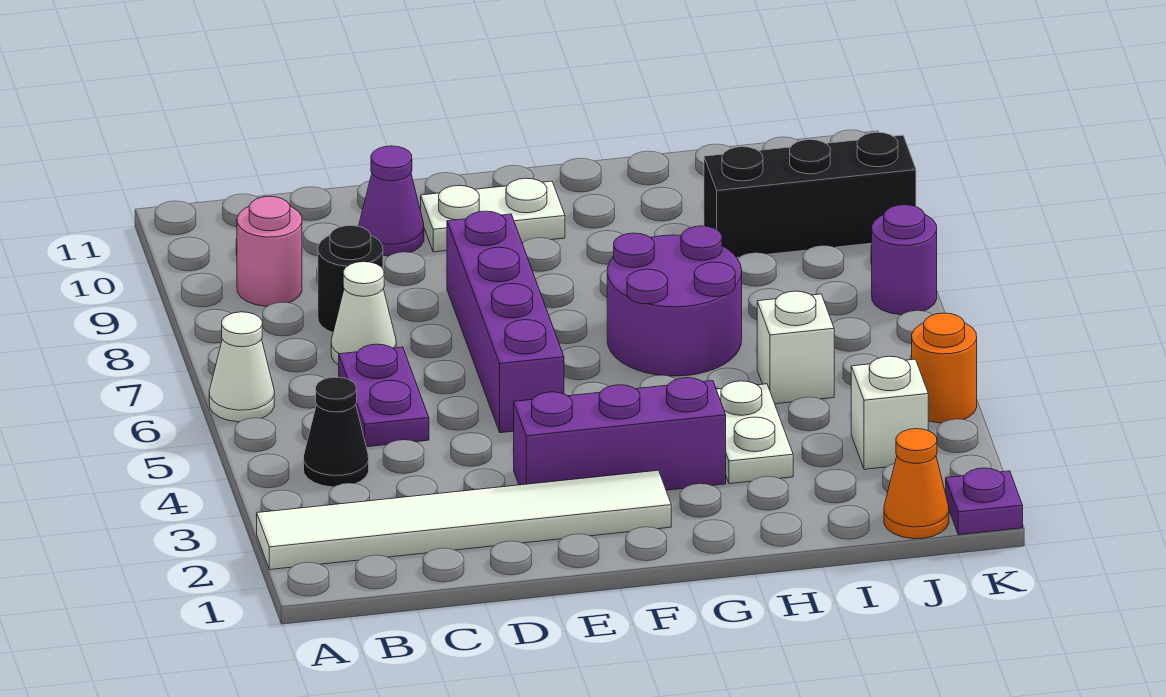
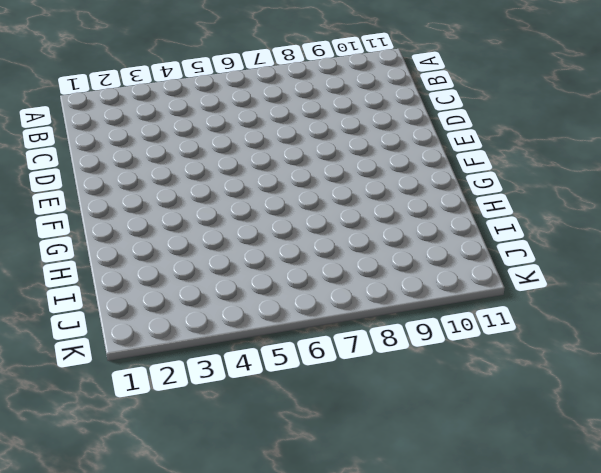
none -> white 1x6 tile [257,470,671,570]
none -> white 1x1 cone [209,312,274,422]
none -> black 1x1 cone [304,377,369,487]

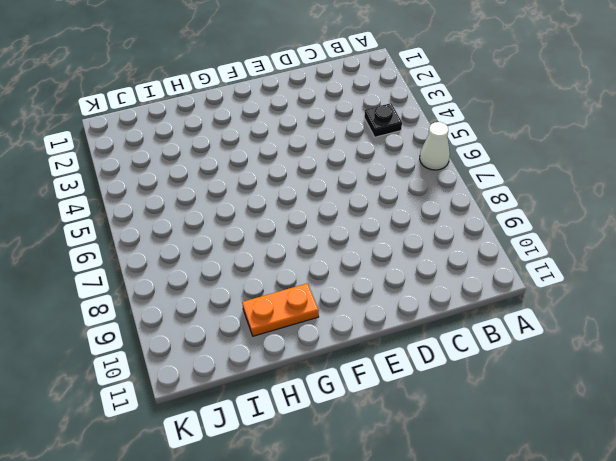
black 1x1 plate [364,103,402,137] -> black 1x1 cone [304,377,369,487]
orange 1x2 plate [242,283,319,336] -> none
none -> white 1x6 tile [257,470,671,570]
none -> pink 1x1 round brick [237,196,302,306]
none -> purple 1x2 plate [339,344,429,447]

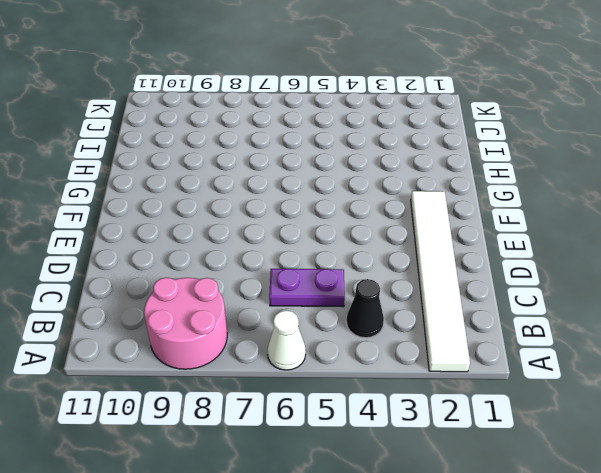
pink 2x2 round brick [144,278,227,369] -> pink 1x1 round brick [237,196,302,306]
none -> white 1x1 cone [331,262,396,365]
none -> black 1x1 round brick [318,225,383,332]
none -> purple 1x1 cone [359,146,424,256]

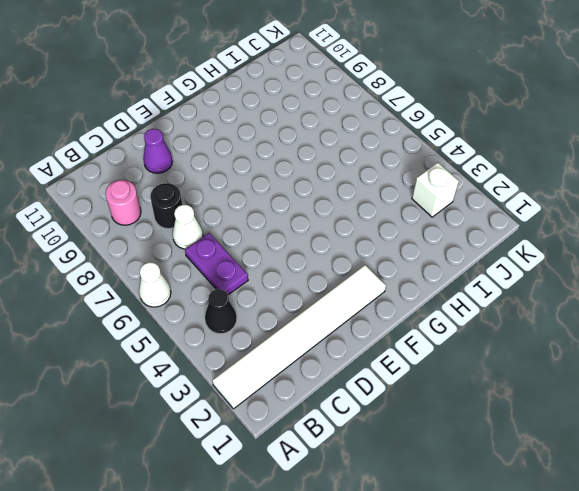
none -> purple 1x3 brick [514,378,726,490]
none -> purple 1x4 brick [447,211,564,433]
none -> white 1x2 plate [421,178,565,252]

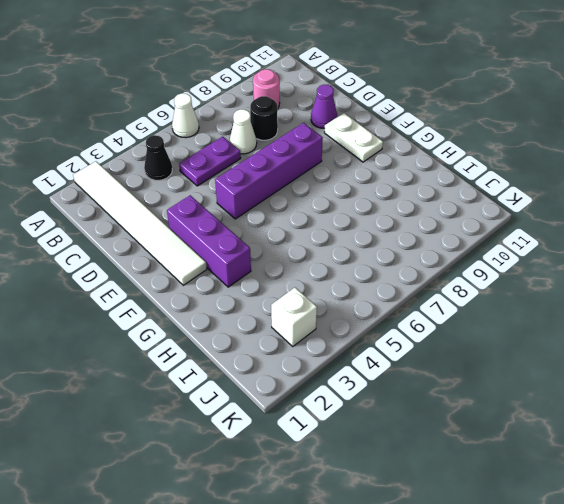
none -> purple 2x2 round brick [607,226,742,376]
none -> white 1x2 plate [716,381,793,484]
none -> white 1x1 brick [757,291,834,404]

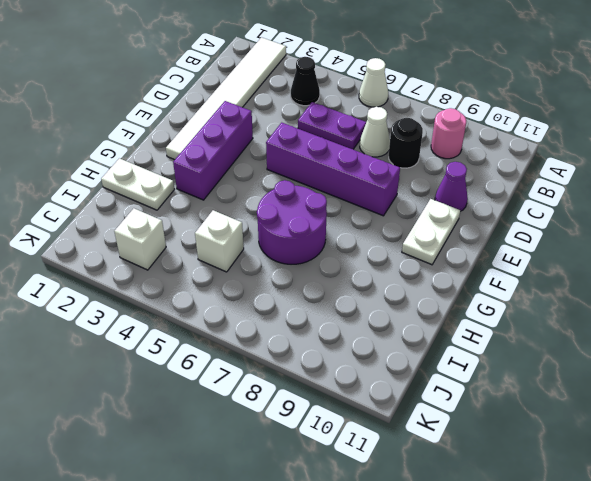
white 1x2 plate [101,158,175,210] -> white 1x2 plate moved to [716,381,793,484]
none -> black 1x3 brick [704,132,916,258]
none -> orange 1x1 cone [884,429,949,539]
none -> purple 1x1 plate [946,468,1023,535]

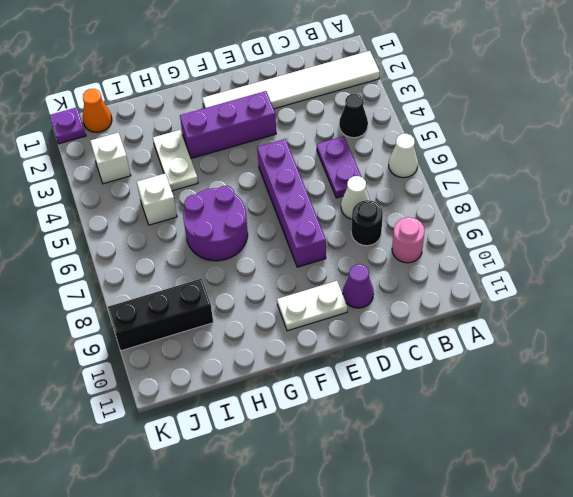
none -> orange 1x1 round brick [912,313,977,423]
none -> purple 1x1 round brick [872,205,937,315]

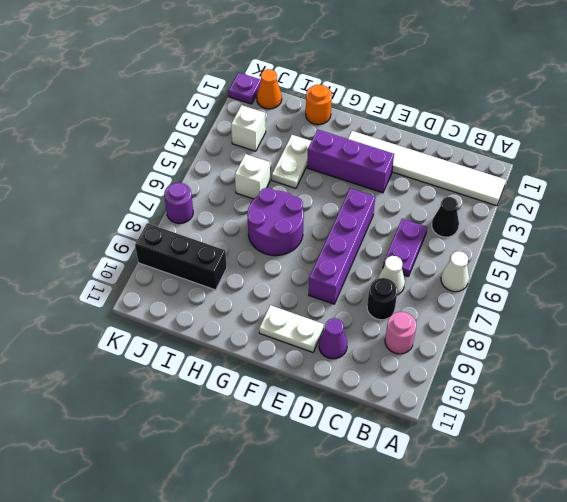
orange 1x1 round brick [306,85,332,125] -> orange 1x1 round brick moved to [912,313,977,423]

